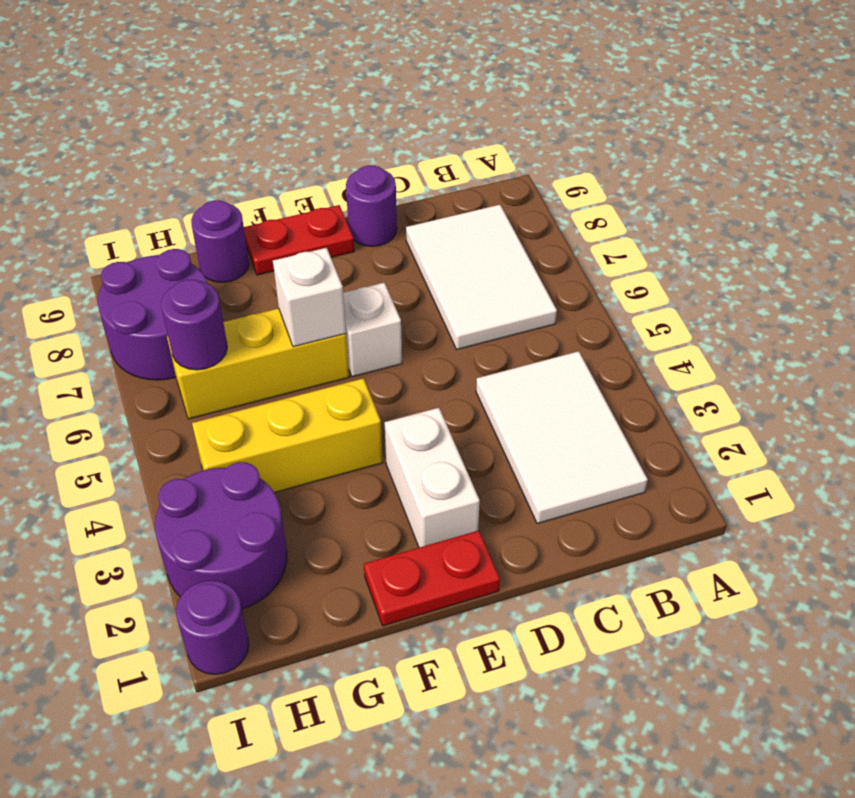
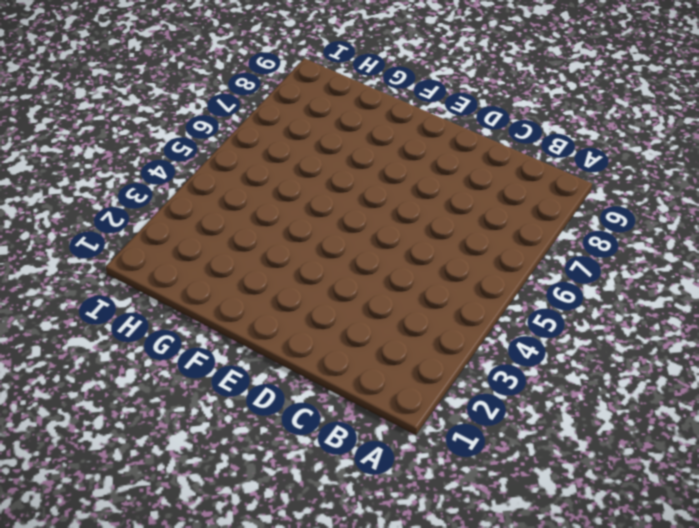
none -> white 2x3 tile [476,351,648,523]
none -> white 2x3 tile [406,205,557,349]
none -> purple 1x1 round brick [346,166,397,247]

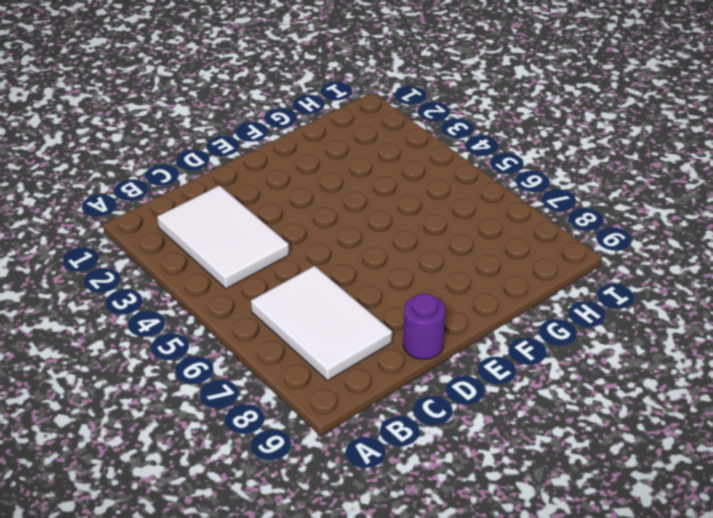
none -> red 1x2 plate [364,531,500,626]
none -> white 1x2 brick [385,408,480,548]
none -> white 1x1 brick [343,283,402,377]

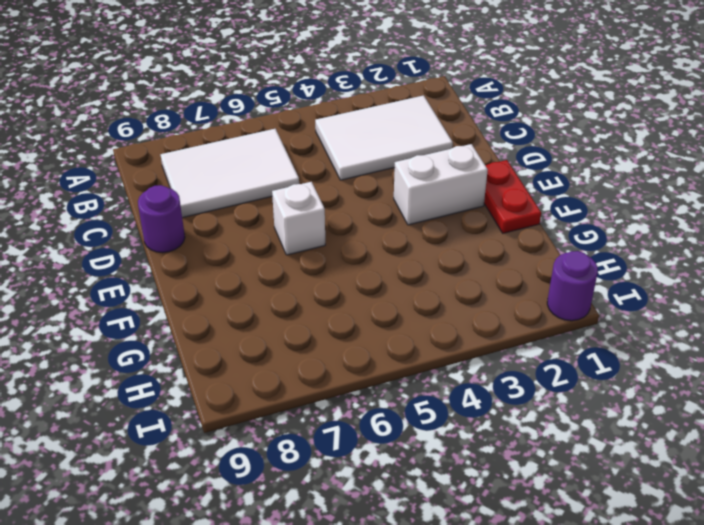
none -> red 1x2 plate [244,205,354,275]
none -> yellow 1x3 brick [192,378,383,492]
none -> yellow 1x3 brick [167,308,349,419]

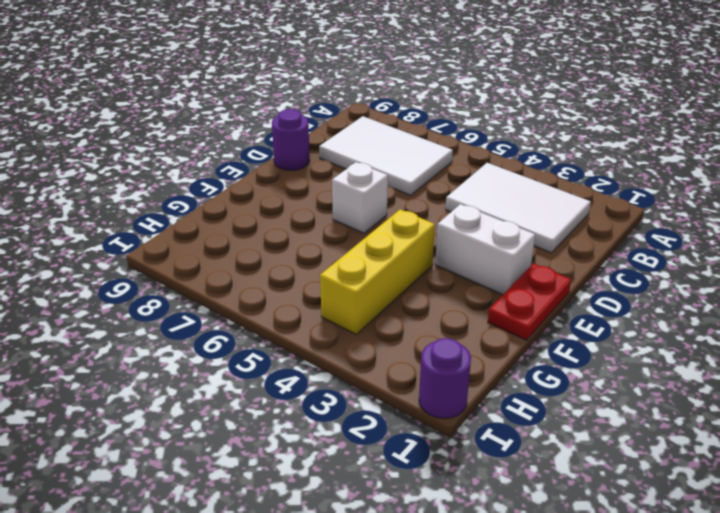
none -> red 1x2 plate [244,205,354,275]
none -> yellow 1x3 brick [167,308,349,419]
none -> purple 1x1 round brick [191,200,249,282]

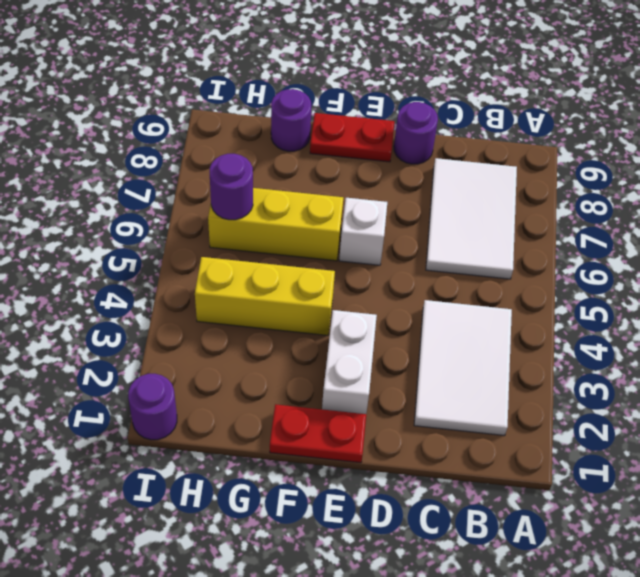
none -> purple 2x2 round brick [155,462,287,609]
none -> purple 2x2 round brick [98,249,208,380]
none -> white 1x1 brick [273,248,346,347]

